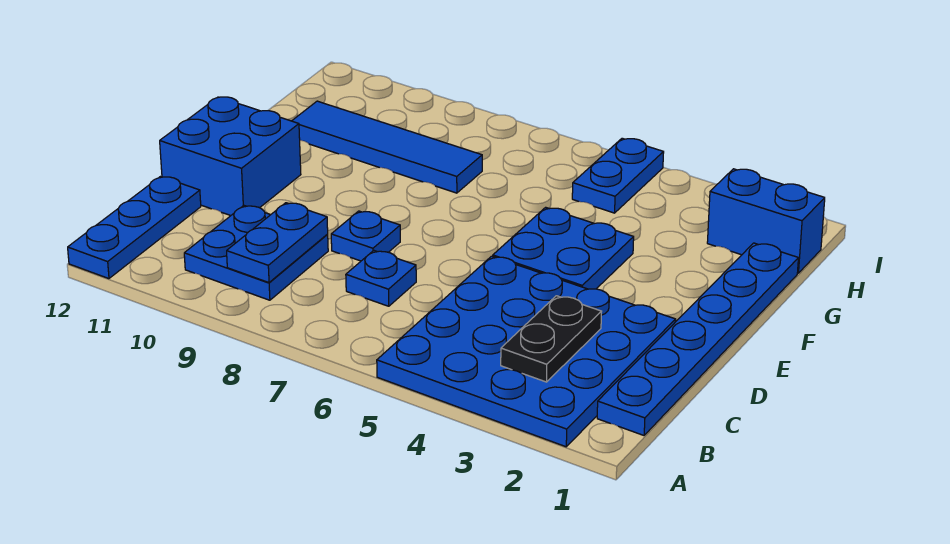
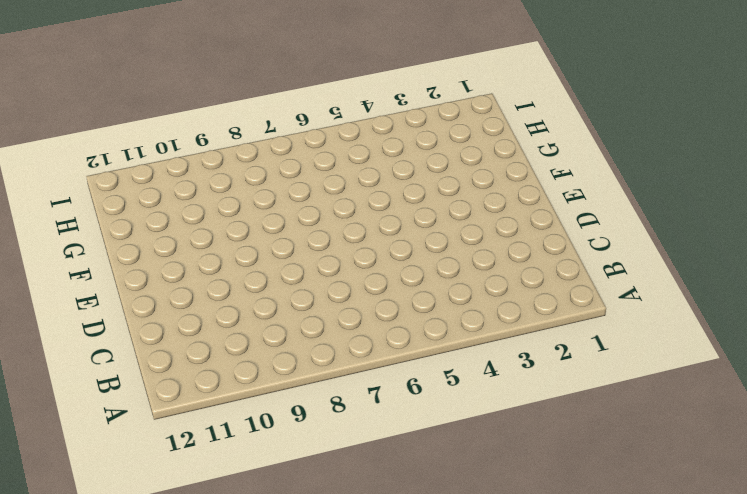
none -> blue 4x4 plate [377,256,676,447]
none -> blue 1x3 plate [68,177,201,279]
none -> blue 1x6 plate [597,243,798,435]

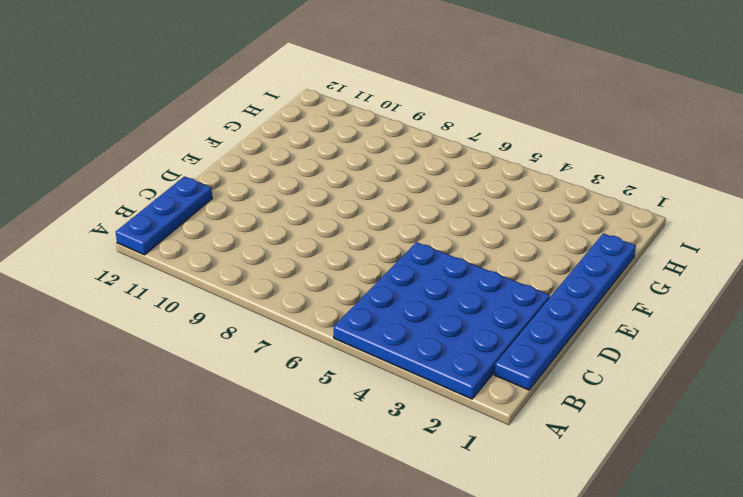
none -> blue 2x2 plate [184,206,328,300]
none -> blue 1x1 plate [346,250,416,306]
none -> blue 1x1 plate [331,211,400,261]

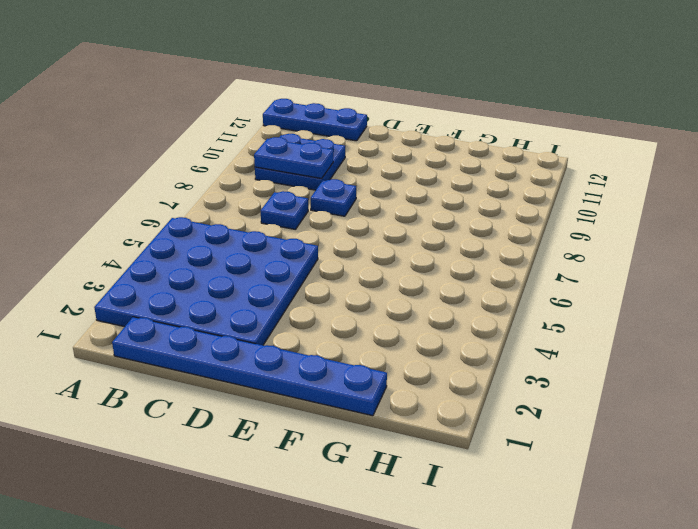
none -> blue 2x2 brick [160,97,301,216]
none -> blue 2x2 plate [493,207,634,289]
none -> blue 1x4 tile [292,101,482,193]

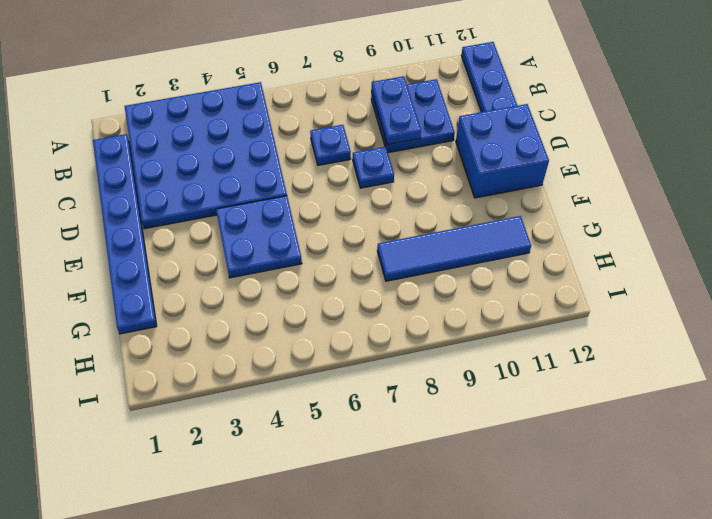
none -> blue 1x2 brick [707,169,825,273]
none -> blue 1x2 plate [572,138,664,213]
none -> black 1x2 plate [501,296,602,382]

